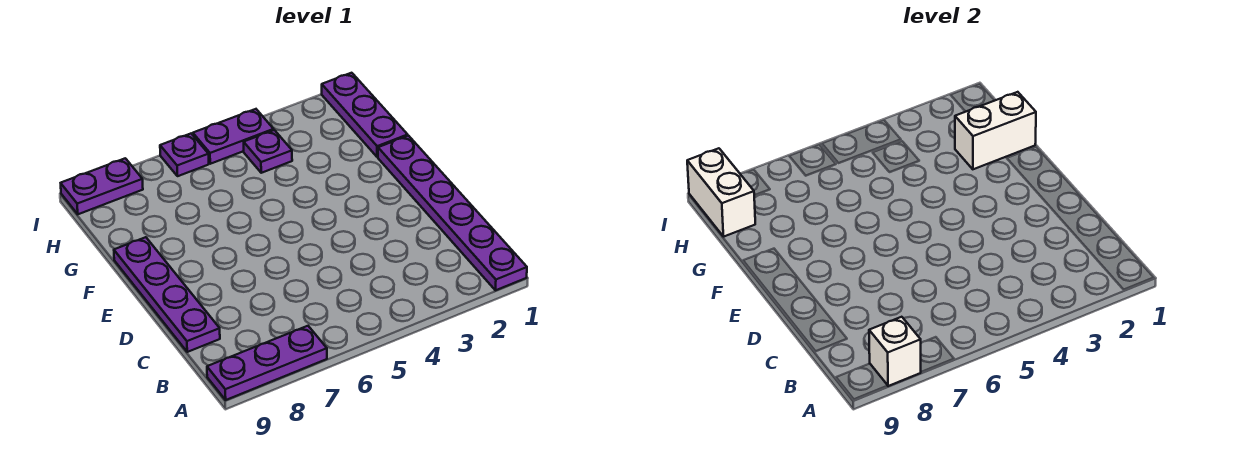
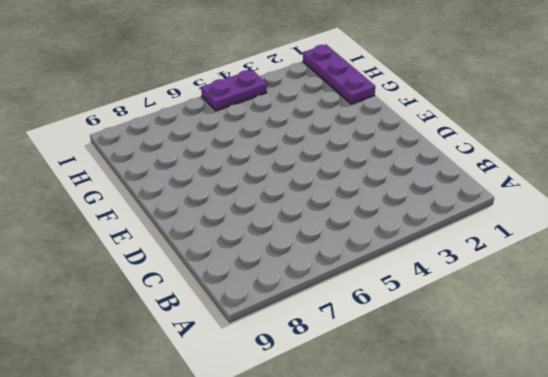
none -> purple 1x6 plate [378,136,527,290]
none -> purple 1x3 plate [207,326,327,400]

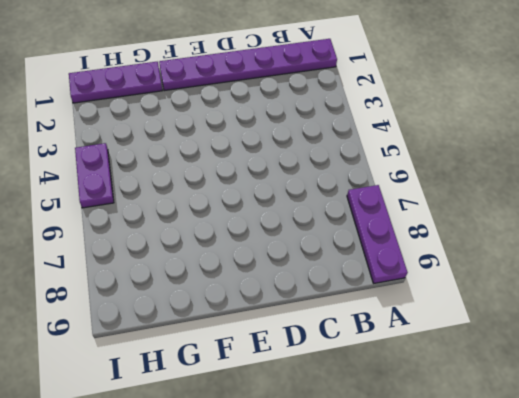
none -> purple 1x4 plate [114,237,220,352]
none -> purple 1x1 plate [244,130,292,173]

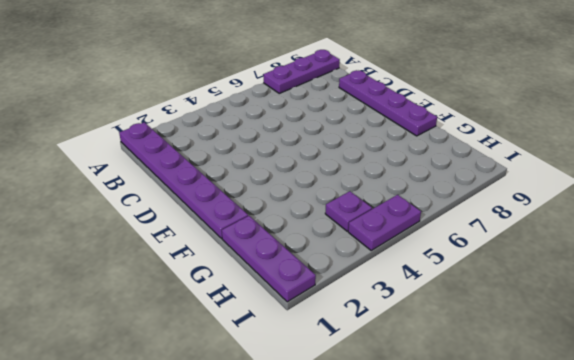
none -> purple 1x1 plate [160,134,209,176]
none -> purple 1x2 plate [61,158,143,214]

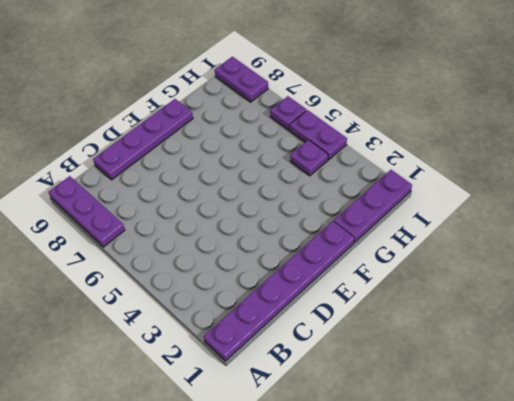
none -> white 1x1 brick [869,317,921,386]
none -> white 1x2 brick [955,92,1036,169]

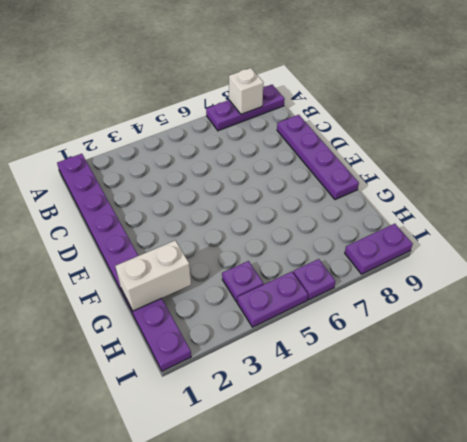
none -> white 1x2 brick [687,148,755,237]

